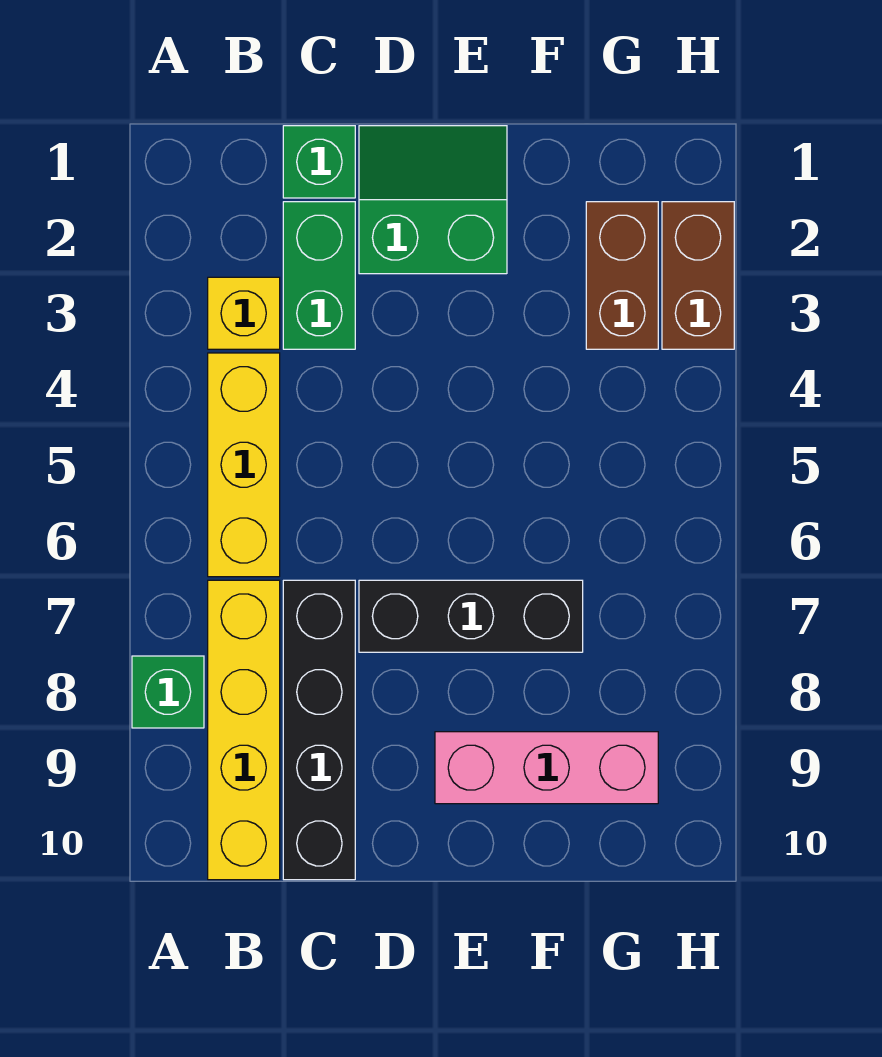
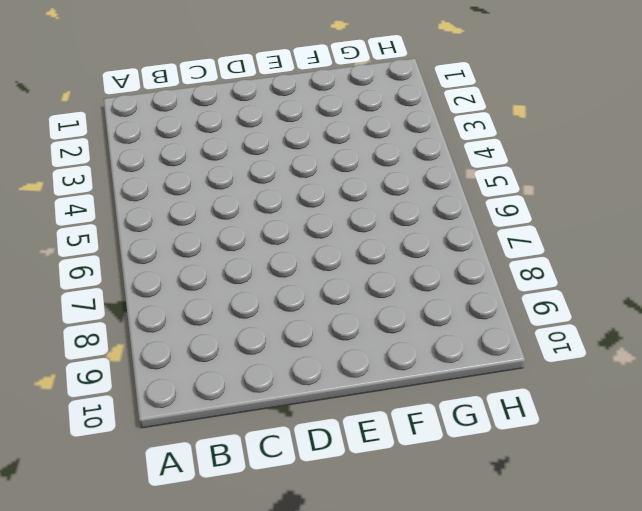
none -> green 1x1 brick [132,656,204,728]
none -> yellow 1x1 brick [208,277,280,349]
none -> yellow 1x3 brick [208,353,280,577]

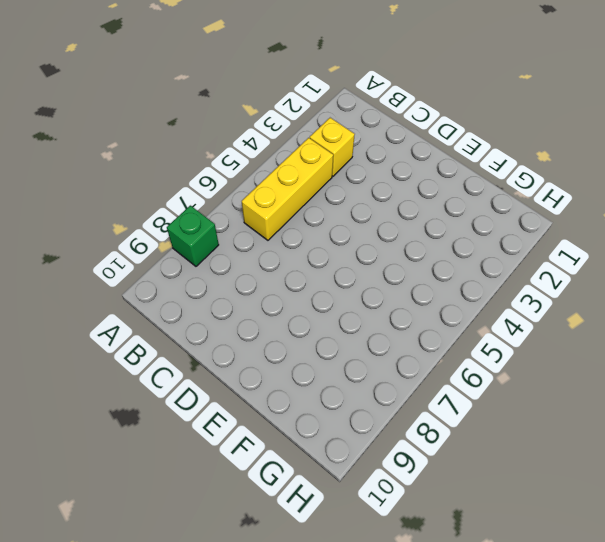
none -> yellow 1x4 brick [208,580,280,880]
none -> green 1x1 brick [283,126,355,198]
none -> green 1x2 brick [283,202,355,349]

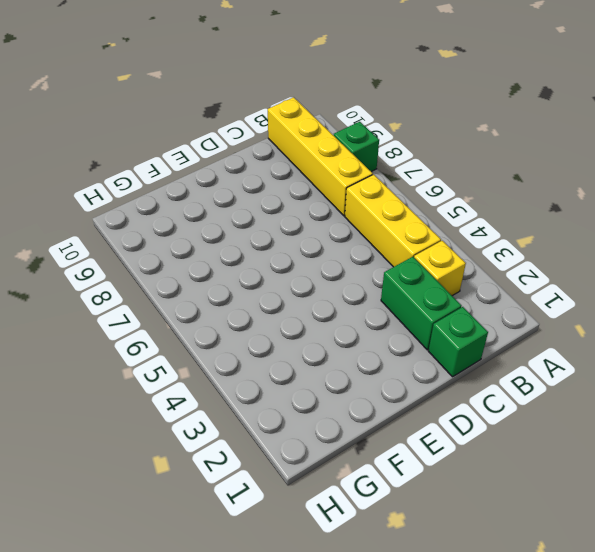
none -> black 1x4 brick [283,580,355,880]
none -> green 2x2 slope [359,126,507,274]
none -> black 1x3 brick [359,580,583,652]

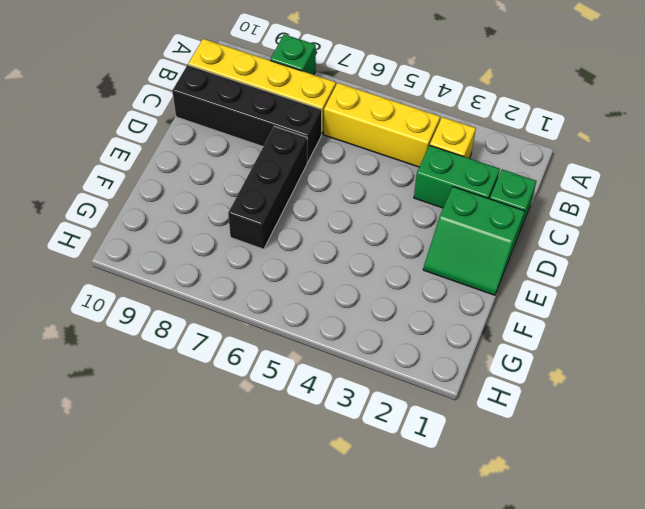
green 2x2 slope [423,187,525,295] -> green 2x2 slope turned to [359,126,507,274]
none -> pink 1x3 brick [435,732,658,804]
none -> brown 1x2 brick [586,202,658,349]
none -> brown 1x2 brick [662,202,734,349]

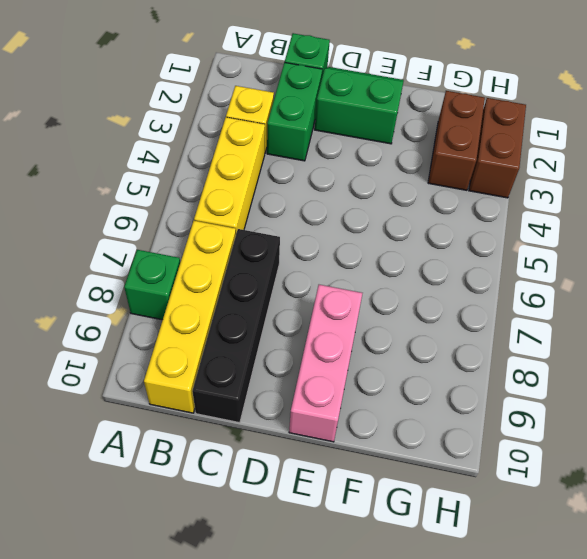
pink 1x3 brick [289,285,362,442] -> pink 1x3 brick turned to [435,732,658,804]
none -> black 1x3 brick [359,580,583,652]

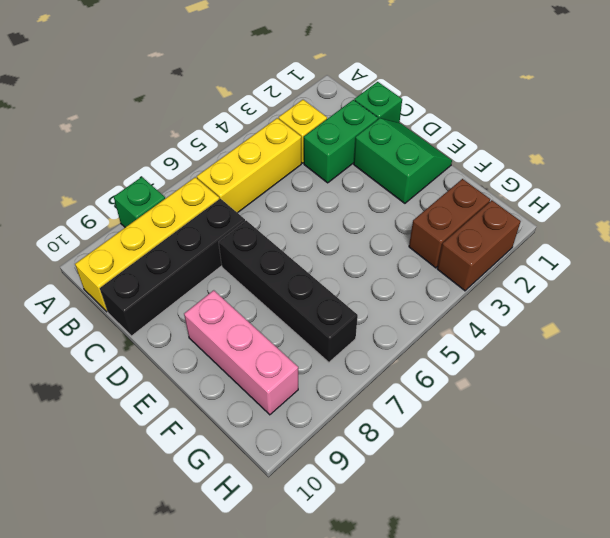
black 1x4 brick [219,221,358,362] -> black 1x3 brick [359,580,583,652]

